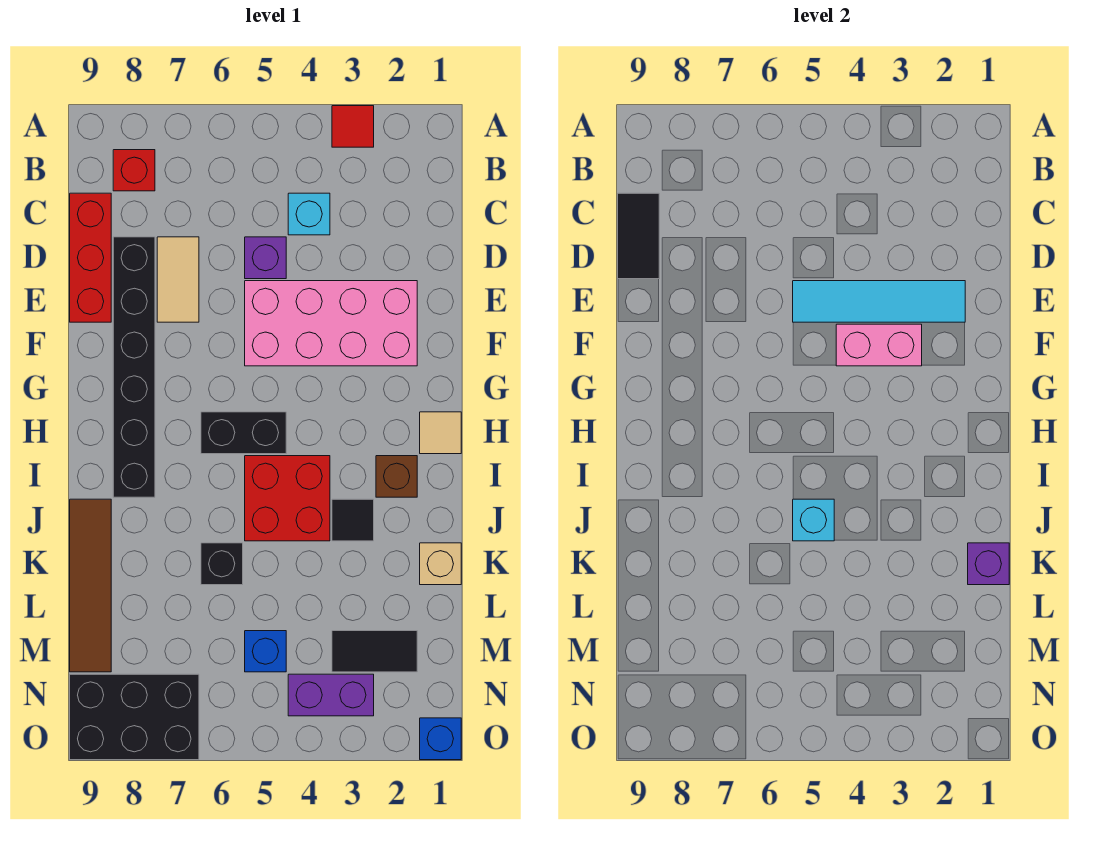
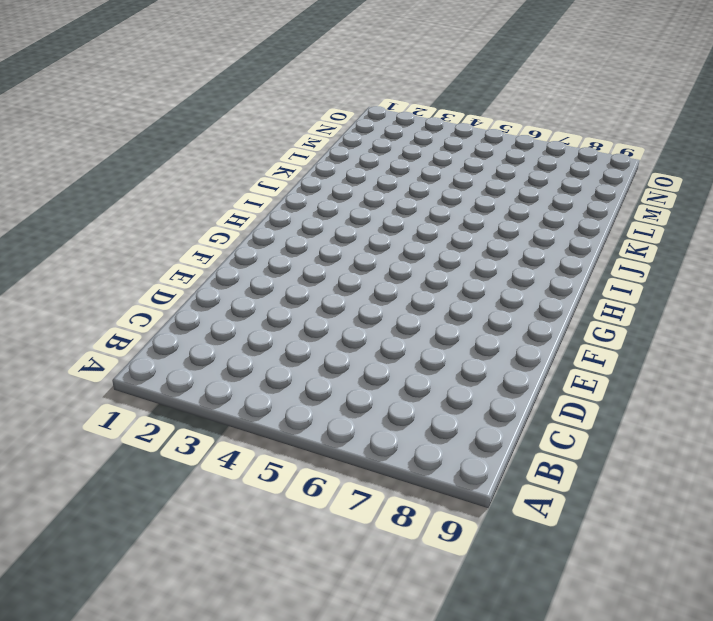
none -> red 1x1 tile [332,106,374,147]
none -> red 1x1 brick [113,150,155,191]
none -> cyan 1x1 brick [288,193,330,235]

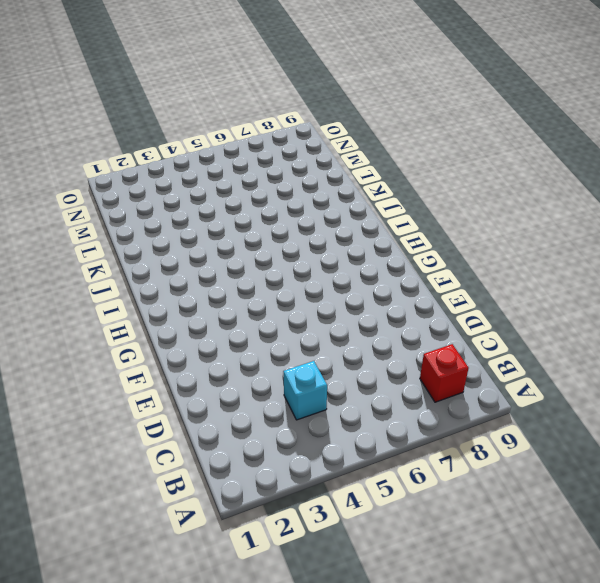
none -> red 1x1 tile [332,106,374,147]
none -> red 1x3 brick [70,193,111,322]
none -> purple 1x1 brick [245,237,286,279]

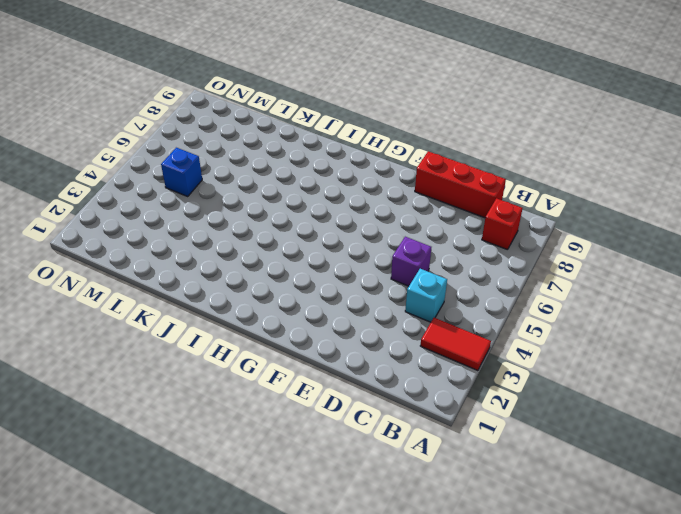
red 1x2 tile [420,318,491,371] -> red 1x1 tile [332,106,374,147]
none -> tan 1x2 tile [157,237,199,322]
none -> black 1x6 brick [113,237,155,497]
none -> pink 2x4 brick [245,281,417,366]

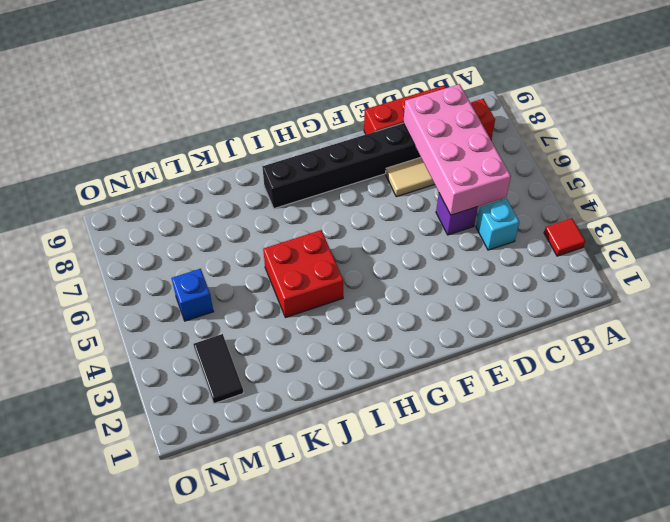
pink 2x4 brick [403,84,511,215] -> pink 2x4 brick moved to [245,281,417,366]
none -> tan 1x1 tile [420,412,461,454]
none -> black 1x2 brick [201,412,286,454]
none -> brown 1x1 brick [376,456,417,497]

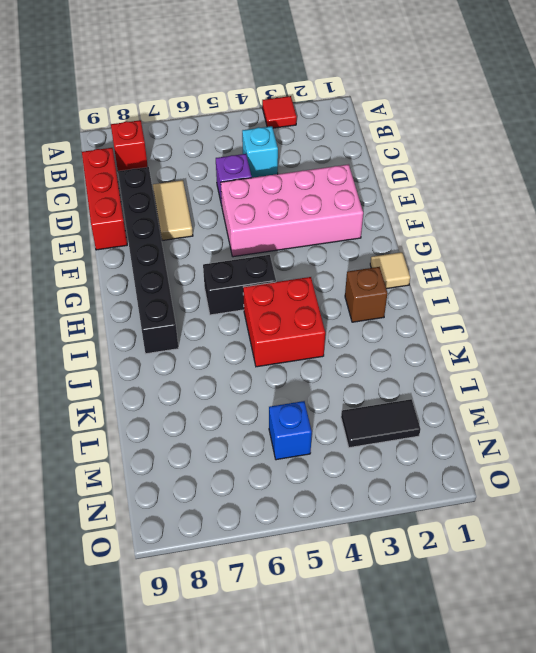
none -> black 1x1 tile [332,499,374,541]
none -> brown 1x4 tile [70,499,111,672]
none -> tan 1x1 brick [420,543,461,585]

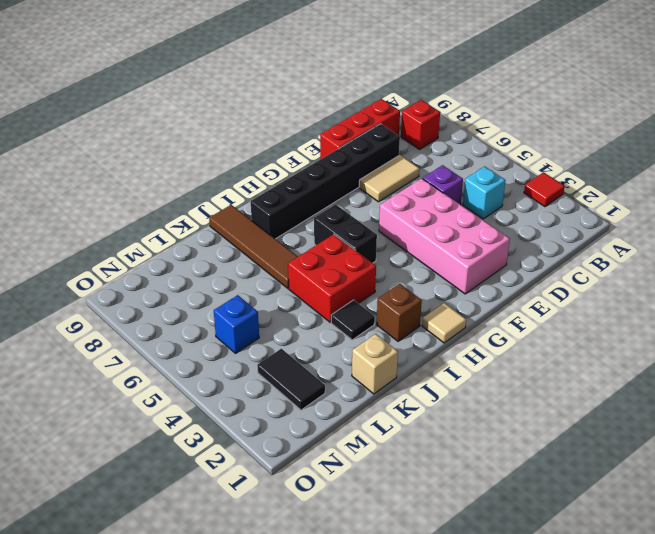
brown 1x4 tile [209,205,298,288] -> brown 1x4 tile turned to [70,499,111,672]
none -> black 1x1 brick [201,543,243,585]
none -> purple 1x2 brick [288,674,374,716]
none -> black 2x3 brick [70,674,199,760]

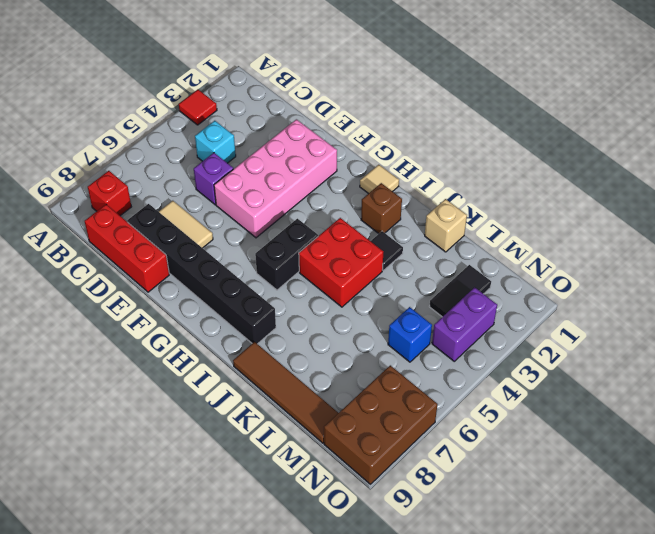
brown 2x3 brick [324,365,438,484] -> black 2x3 brick [70,674,199,760]
none -> black 1x1 brick [201,543,243,585]
none -> blue 1x1 brick [420,718,461,760]
none -> black 1x2 tile [618,193,659,279]

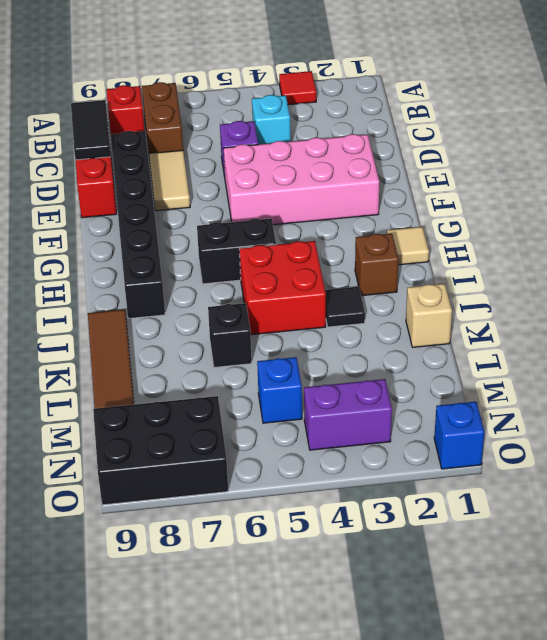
brown 1x2 brick [142,82,183,153] -> none
none -> black 1x2 tile [332,631,417,672]
none -> cyan 1x4 tile [793,281,965,322]
none -> pink 1x2 brick [836,324,922,366]

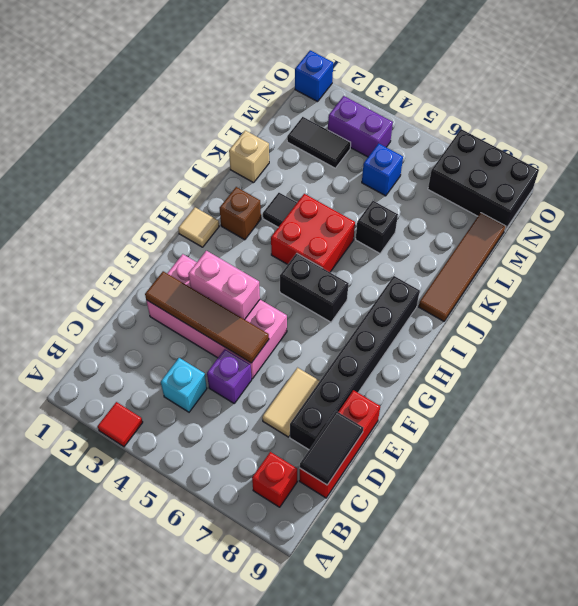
brown 1x4 tile [145,271,269,363] -> cyan 1x4 tile [793,281,965,322]
none -> cyan 1x1 brick [793,499,834,541]
none -> purple 1x1 brick [968,543,1009,585]

